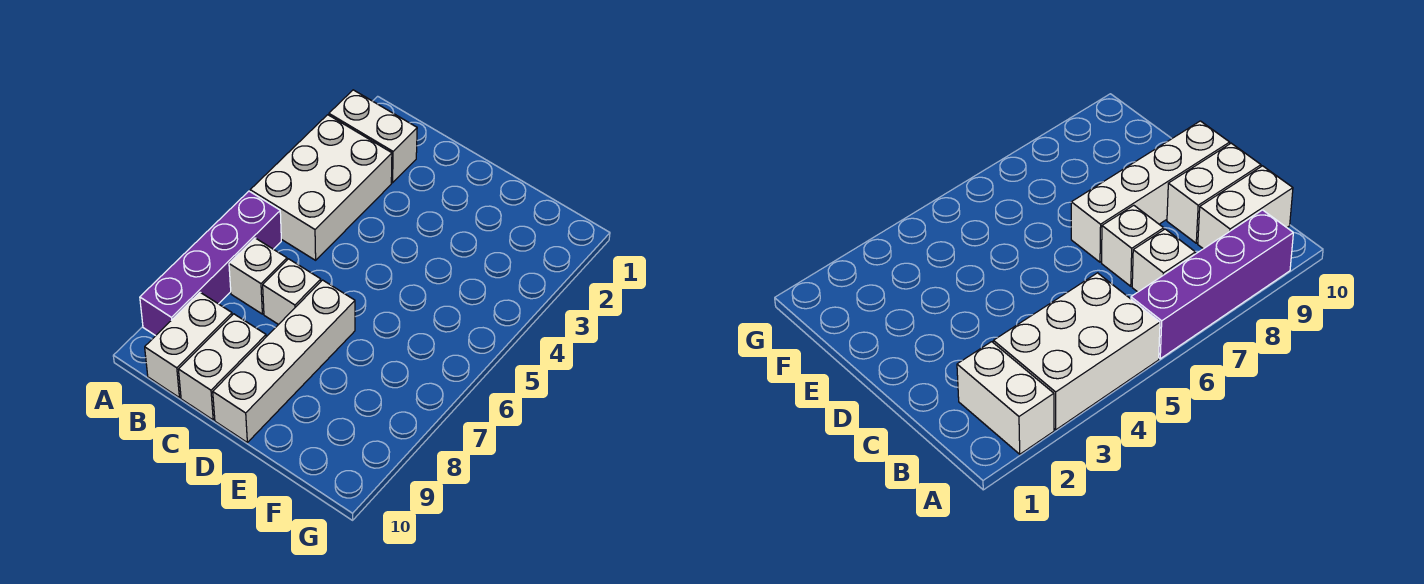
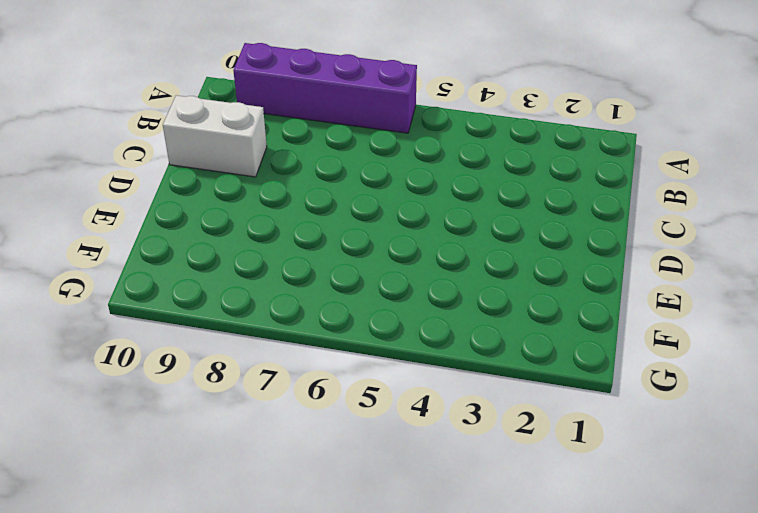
none -> white 1x2 brick [329,90,417,183]
none -> white 2x3 brick [250,115,392,260]

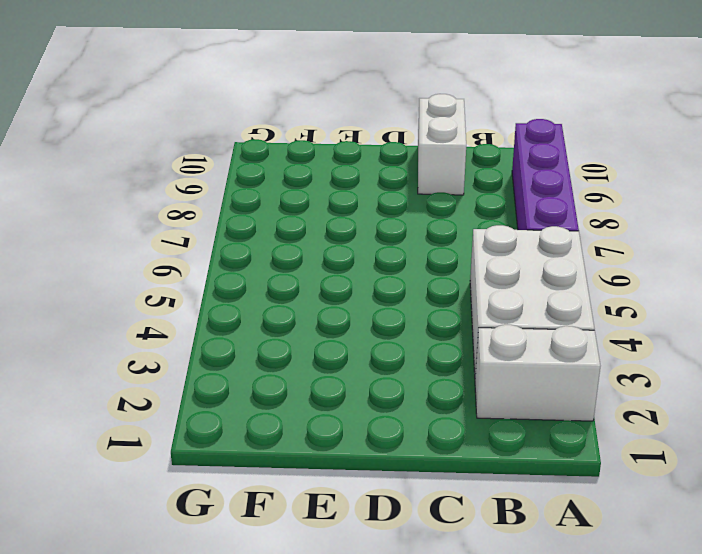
none -> white 1x1 brick [229,238,287,314]
none -> white 1x2 brick [145,292,232,398]

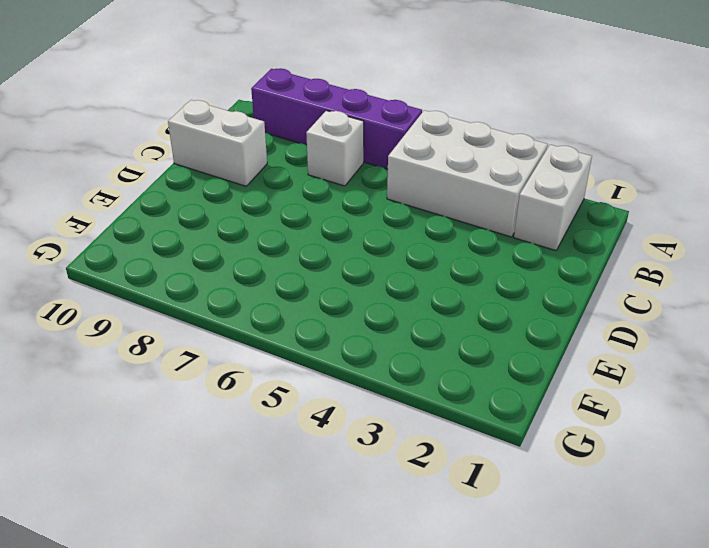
none -> white 1x2 brick [145,292,232,398]
none -> white 1x1 brick [263,259,321,325]

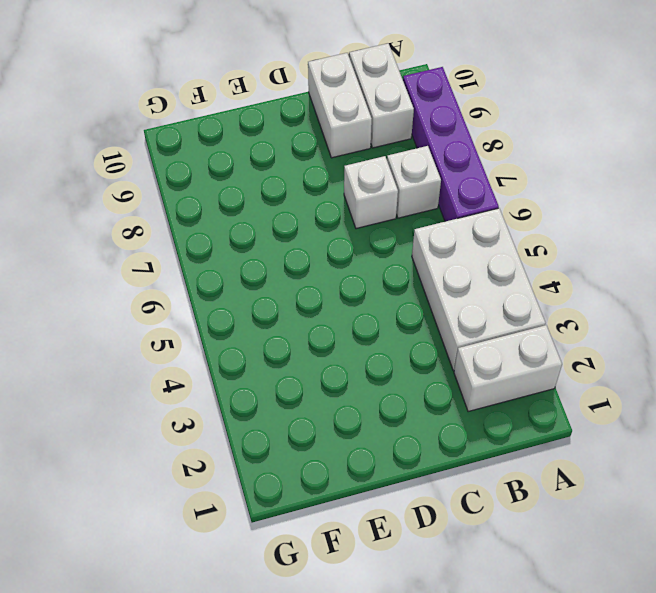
none -> white 1x4 brick [213,280,355,442]

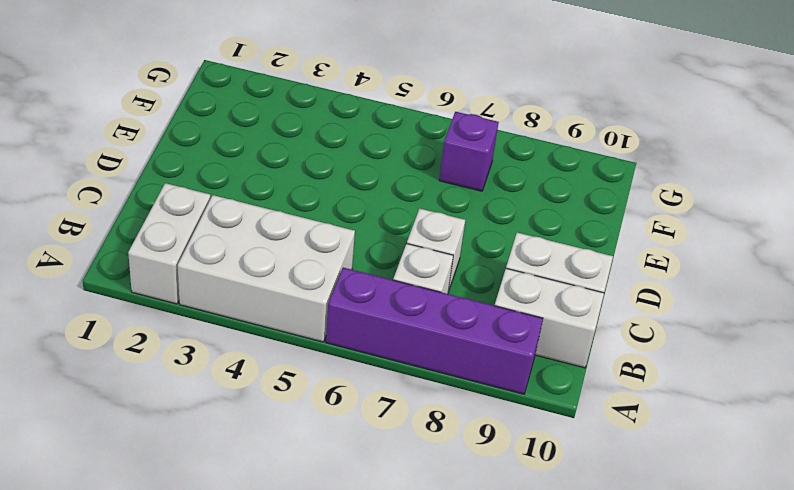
purple 1x1 brick [439,112,499,191] -> none
none -> white 1x4 brick [213,280,355,442]

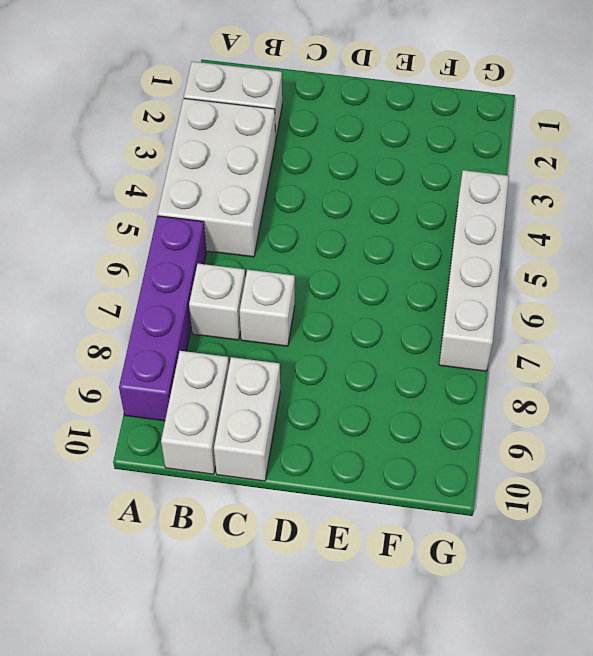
white 1x4 brick [439,170,509,371] -> white 1x4 brick moved to [213,280,355,442]

